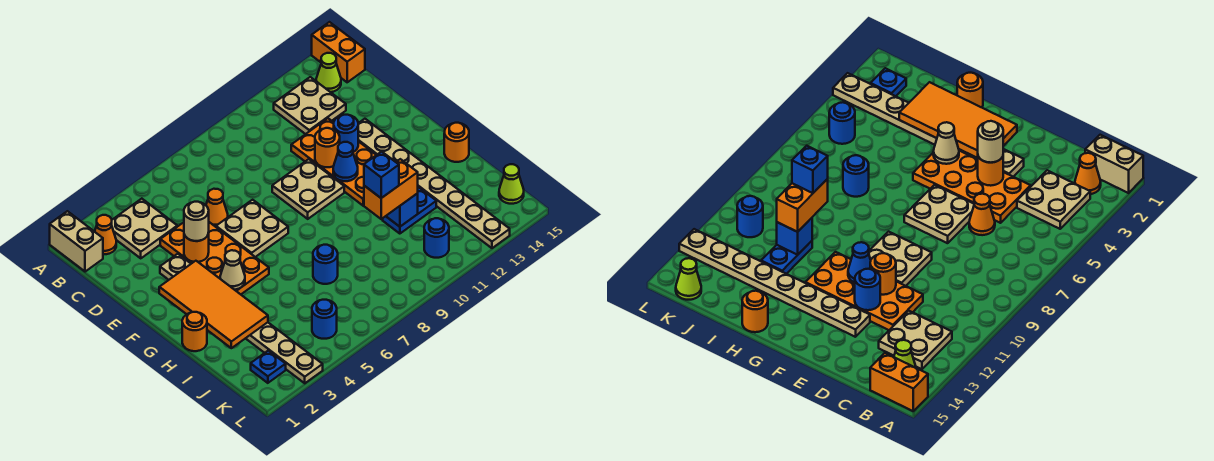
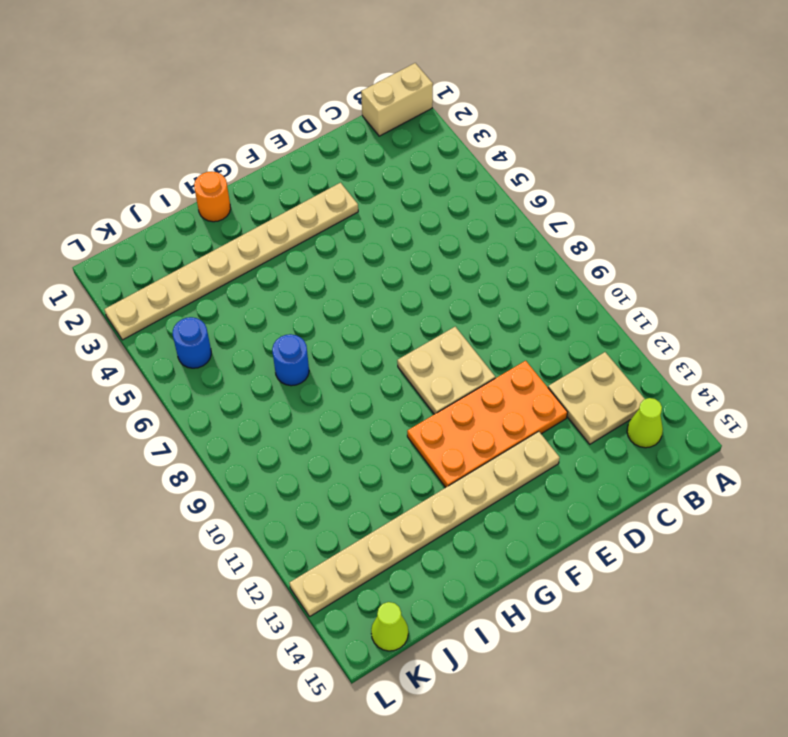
none -> orange 1x2 brick [312,22,365,82]
none -> orange 1x1 cone [95,215,116,254]
none -> tan 2x2 plate [112,199,177,258]
none -> orange 2x4 plate [160,222,269,294]

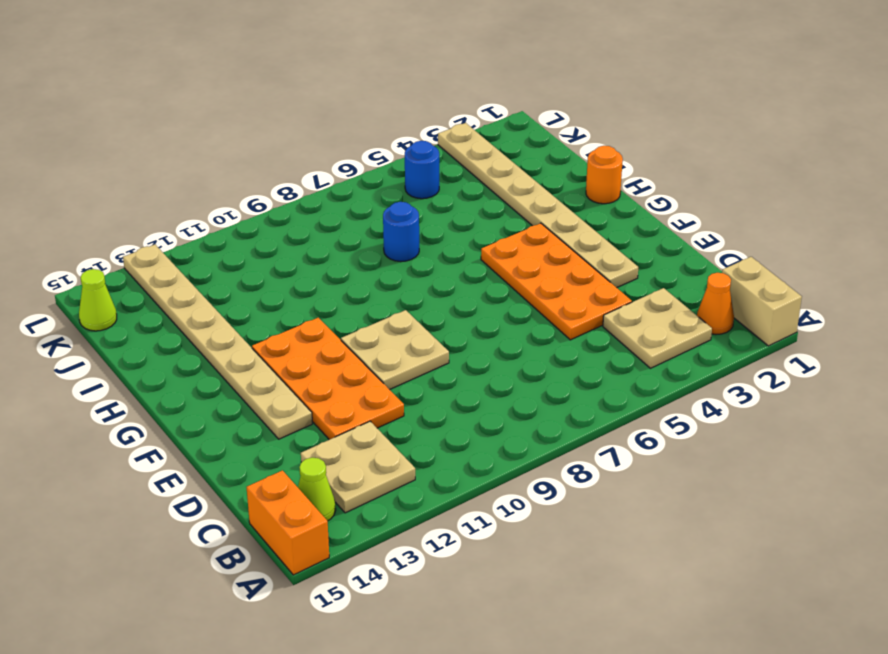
none -> orange 1x1 cone [206,189,228,227]
none -> tan 2x2 plate [216,200,288,257]
none -> orange 1x1 round brick [444,123,469,162]
none -> blue 1x2 plate [383,188,436,234]

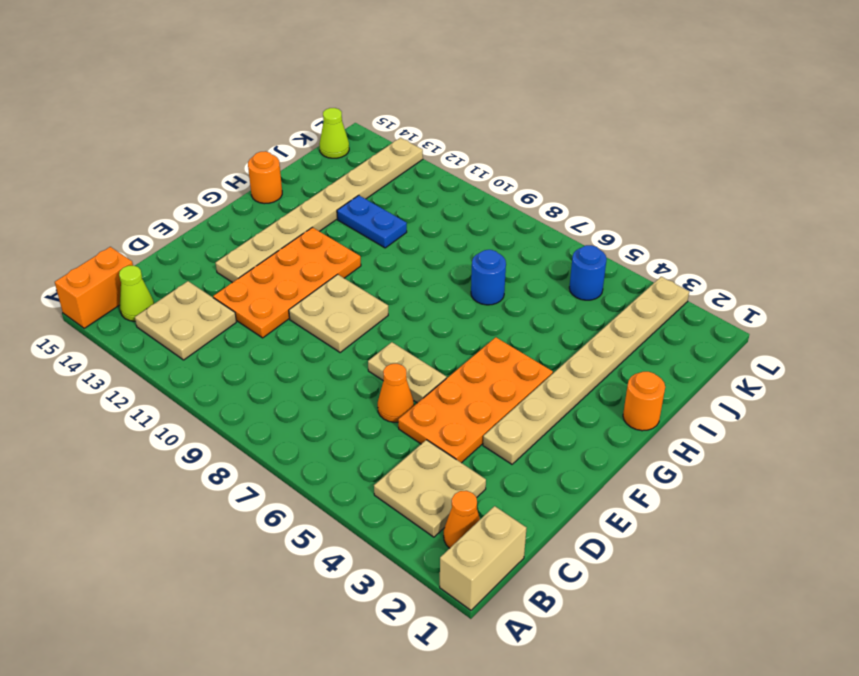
tan 1x2 plate [368,342,447,403] -> tan 2x2 plate [216,200,288,257]
none -> blue 1x1 plate [251,350,286,383]
none -> blue 1x1 round brick [424,218,449,258]
none -> orange 1x1 round brick [184,233,209,262]
none -> orange 1x1 round brick [315,128,340,167]

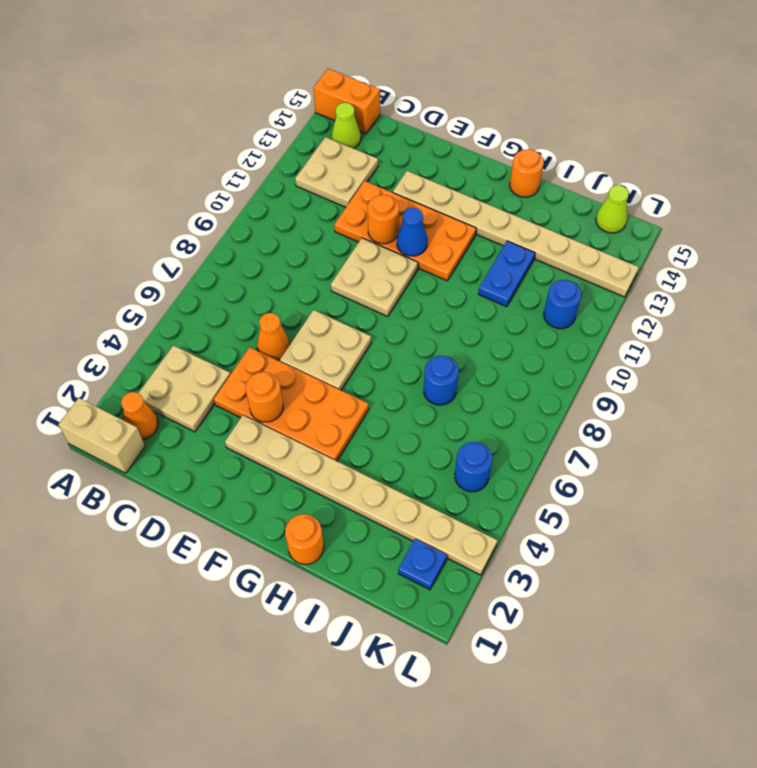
none -> blue 1x1 round brick [334,115,358,152]
none -> orange 2x4 tile [159,261,268,348]
none -> tan 1x1 cone [220,250,245,290]
none -> blue 1x1 brick [386,193,418,227]

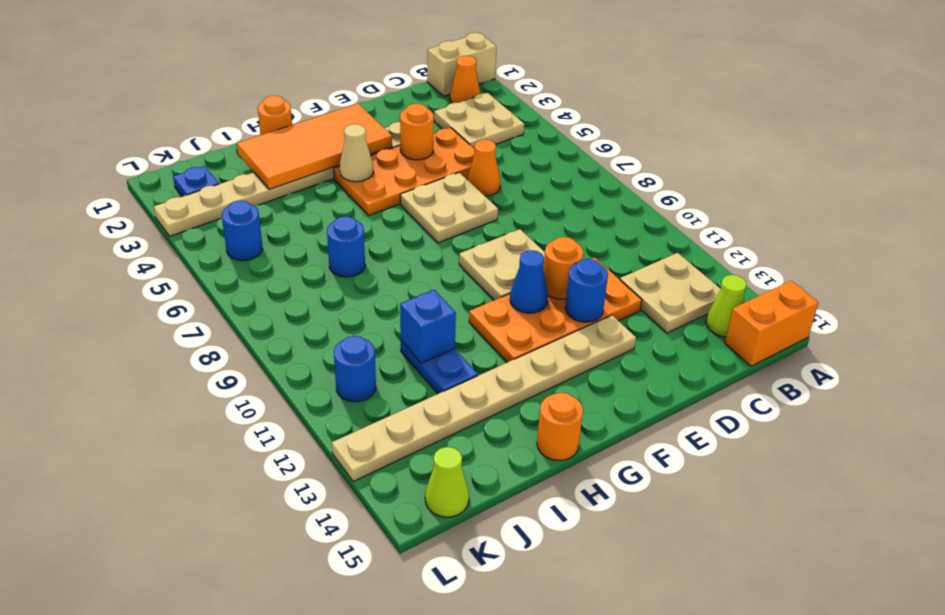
none -> tan 1x1 round brick [184,202,209,241]
none -> orange 1x2 brick [364,159,418,219]
none -> blue 1x1 brick [364,152,399,198]

